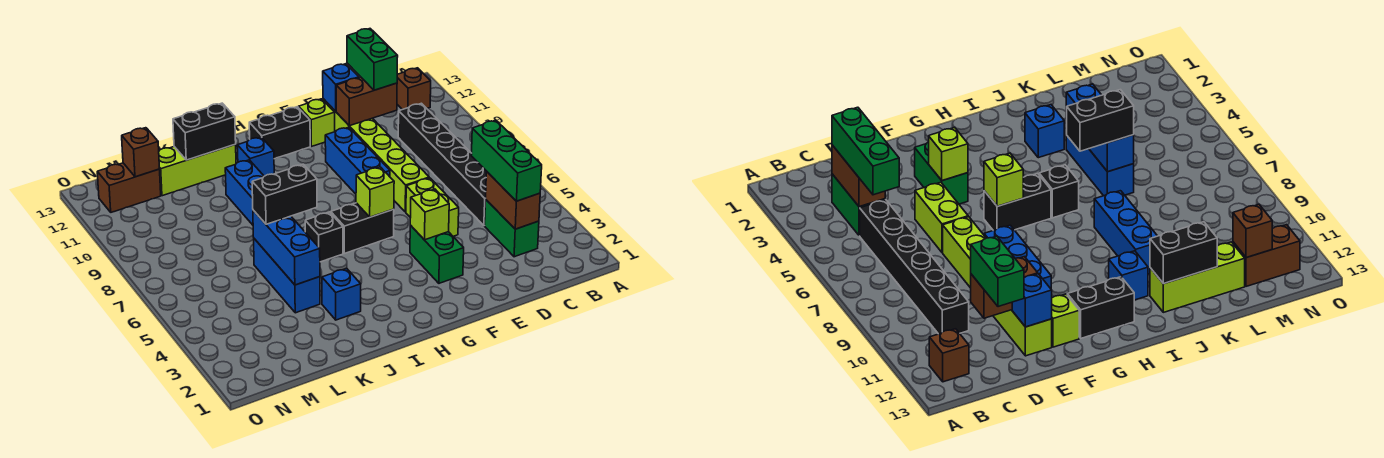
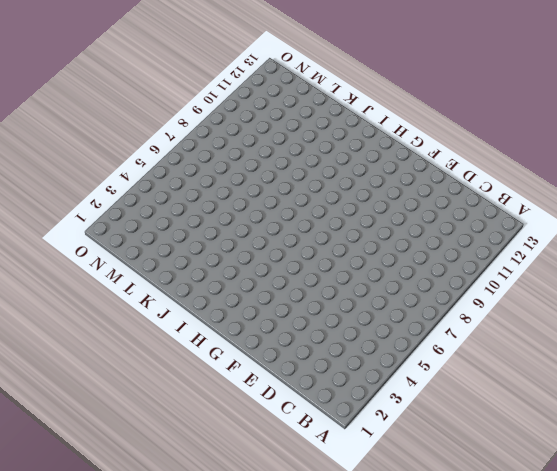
none -> brown 1x1 brick [397,68,431,110]
none -> green 1x2 brick [485,200,539,257]
none -> black 1x6 brick [398,103,487,226]

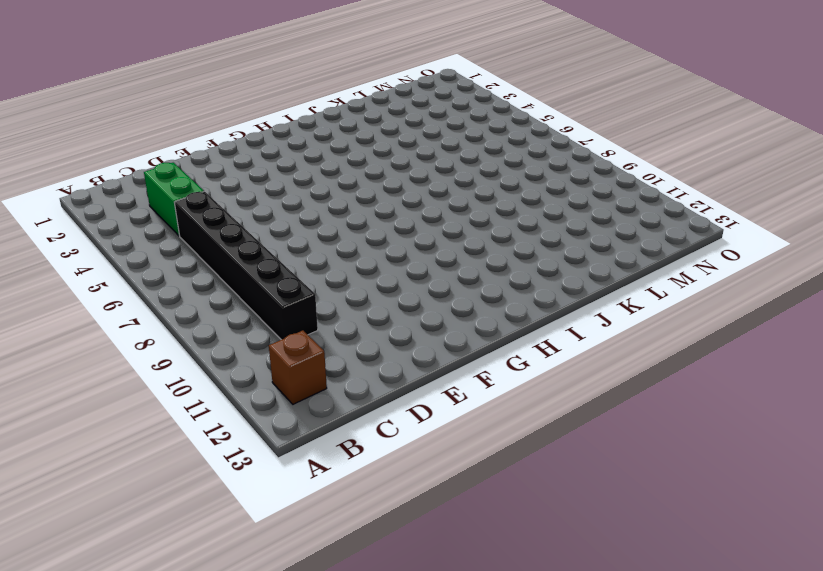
none -> lime 1x2 brick [406,178,459,236]
none -> lime 1x6 brick [323,99,429,212]
none -> green 1x2 brick [410,226,464,283]

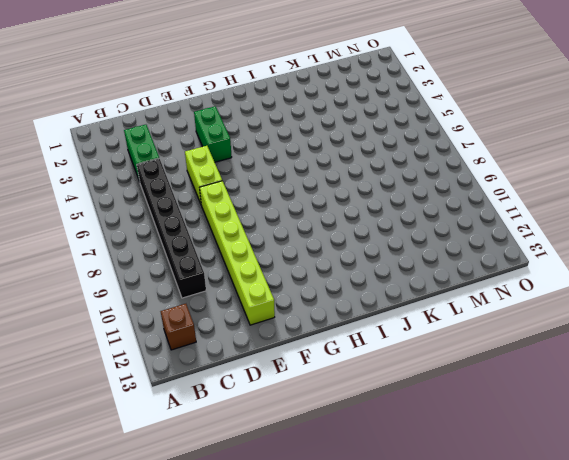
none -> blue 1x3 brick [325,127,390,194]
none -> lime 1x1 brick [299,99,335,146]
none -> black 1x2 brick [331,203,394,253]

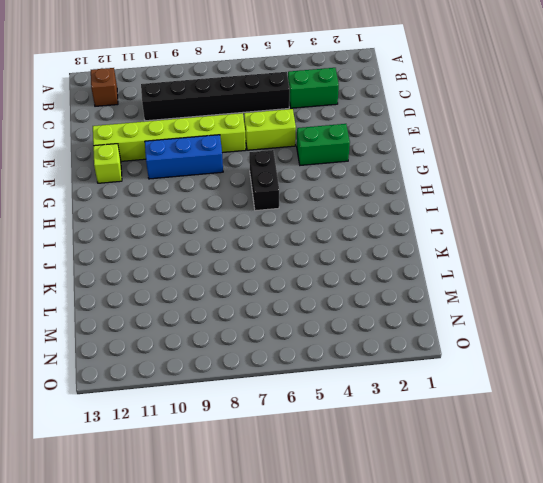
none -> black 1x2 brick [249,107,310,159]
none -> black 1x1 brick [305,212,343,262]
none -> blue 1x1 brick [237,137,274,176]

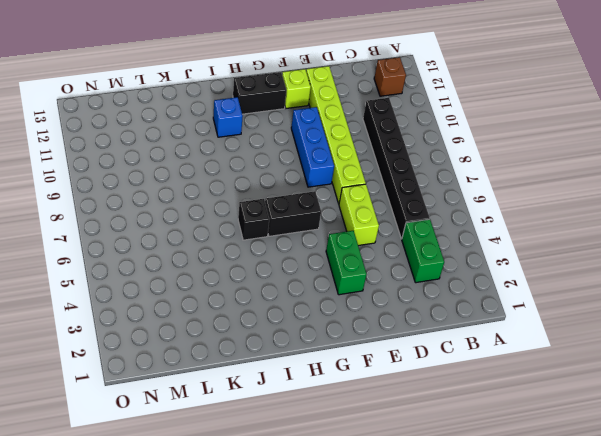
none -> blue 1x1 brick [322,268,361,320]
none -> blue 1x3 brick [225,160,264,225]
none -> lime 1x3 brick [159,144,236,196]

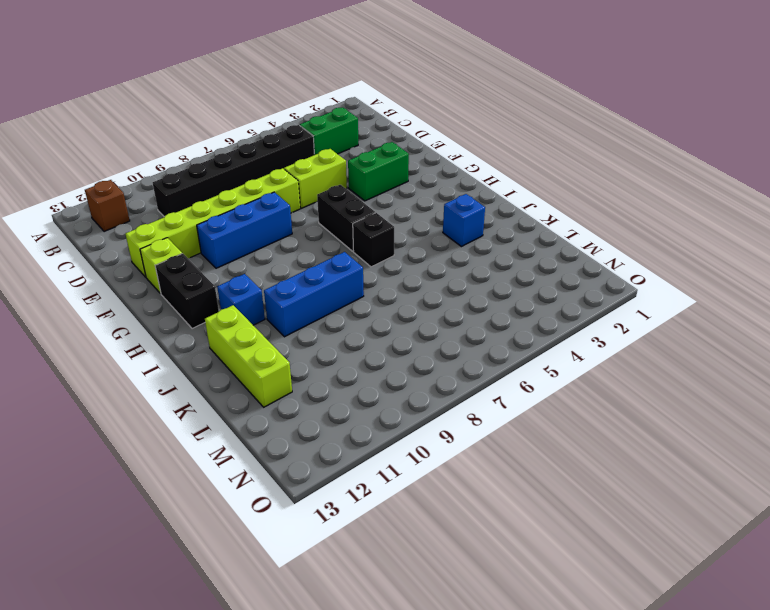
none -> blue 1x3 brick [254,239,320,313]
none -> brown 1x2 brick [97,163,161,212]
none -> brown 1x2 brick [486,172,540,229]

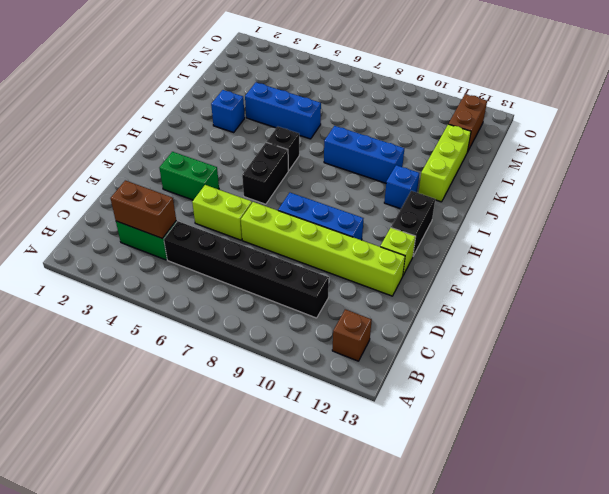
none -> brown 1x2 brick [336,77,397,126]
none -> blue 1x1 brick [323,64,359,111]
none -> lime 1x1 brick [410,189,449,240]

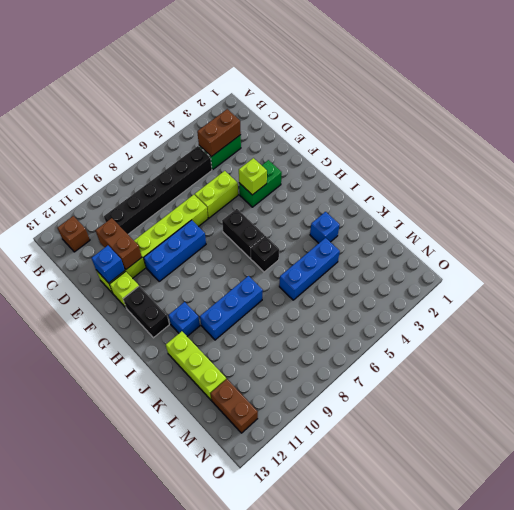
none -> lime 1x1 brick [356,167,394,217]
none -> black 1x2 brick [173,103,236,160]
none -> blue 1x3 brick [253,210,320,285]

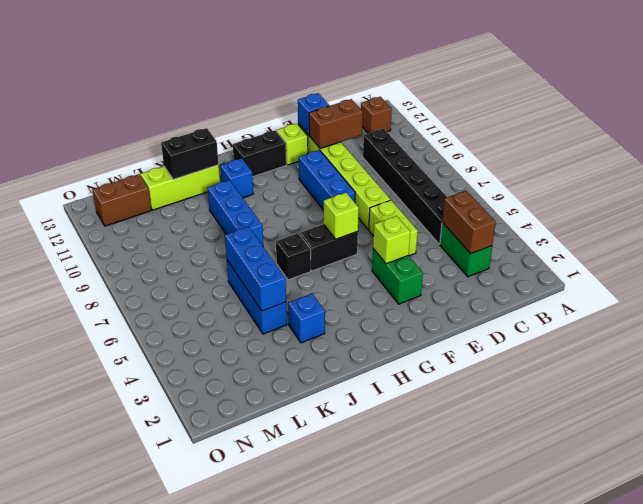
none -> brown 1x1 brick [122,128,160,177]
none -> green 1x3 brick [471,120,542,201]
none -> green 1x2 brick [347,29,398,90]

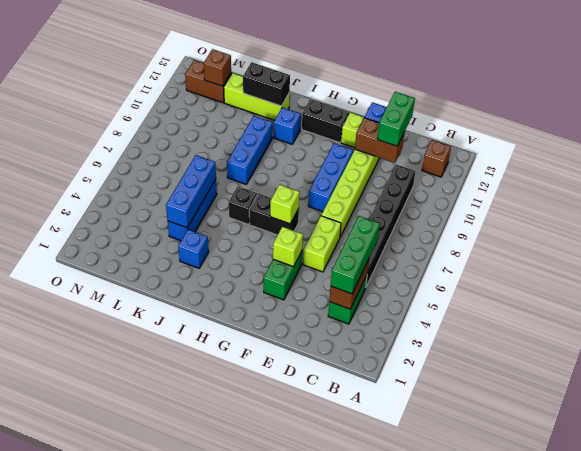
none -> black 1x2 brick [252,164,317,224]

